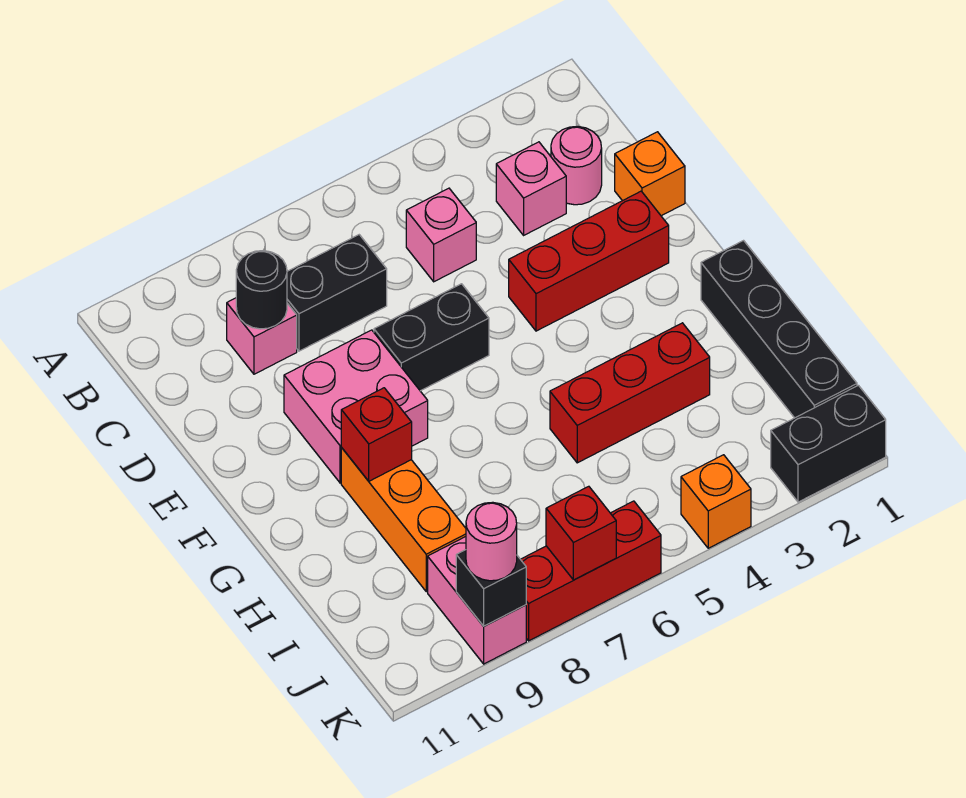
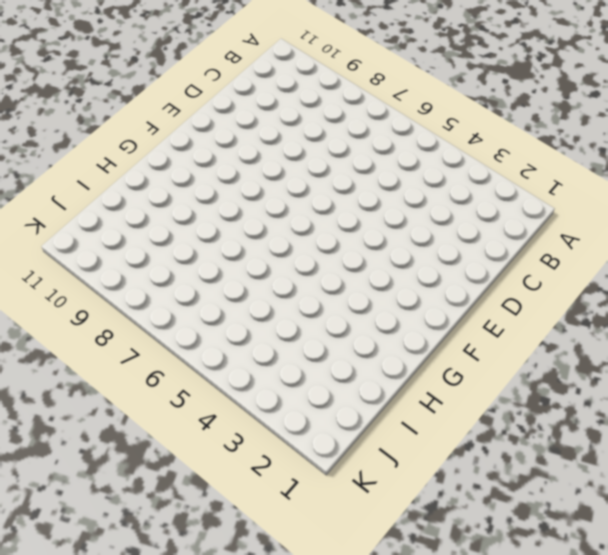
none -> pink 1x1 round brick [551,126,602,205]
none -> pink 1x1 brick [496,142,566,235]
none -> pink 1x1 brick [406,188,476,282]

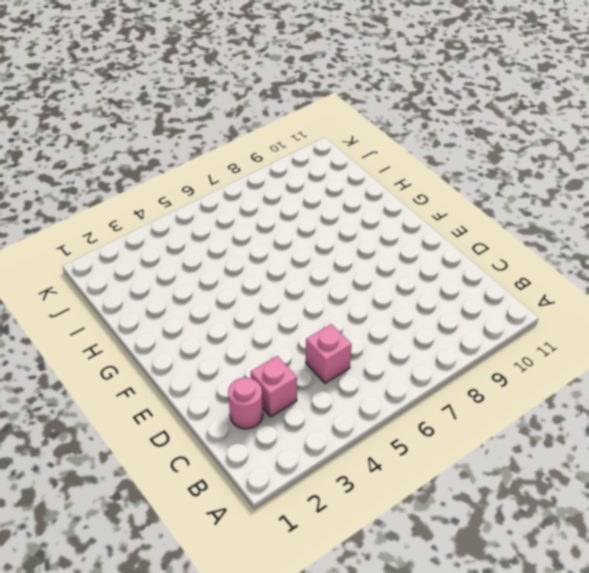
none -> black 1x2 brick [287,235,387,351]
none -> pink 1x1 brick [227,298,297,374]
none -> orange 1x1 brick [615,132,685,216]

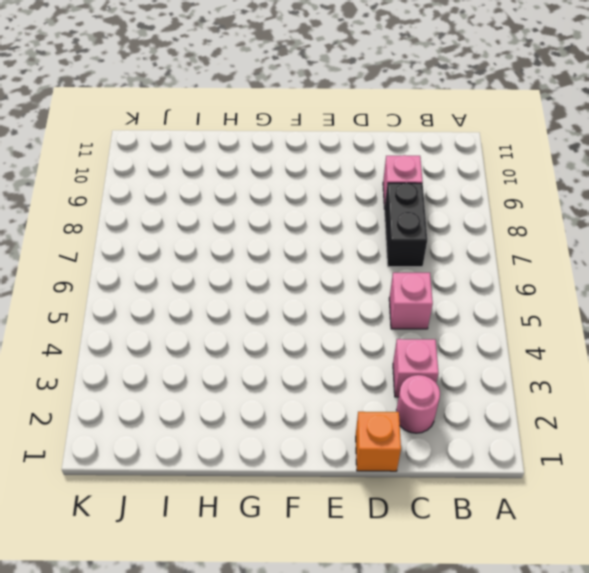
none -> red 1x3 brick [509,191,669,331]
none -> black 1x2 brick [374,284,489,391]
none -> pink 2x2 brick [284,330,428,483]

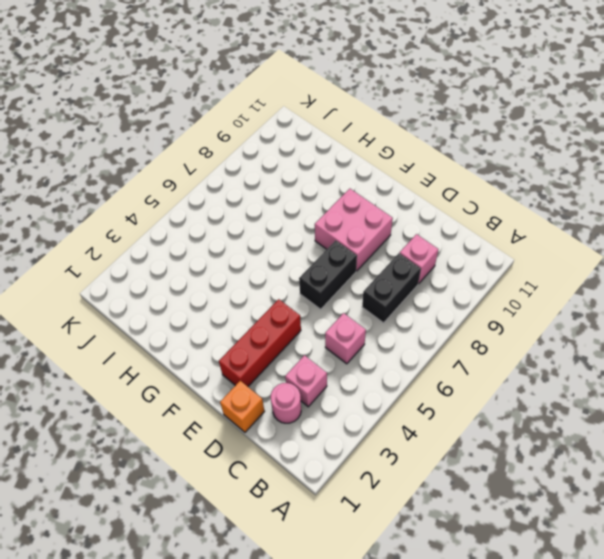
none -> black 1x4 brick [701,241,857,418]
none -> orange 1x3 brick [341,448,466,592]
none -> red 1x3 brick [550,323,710,463]

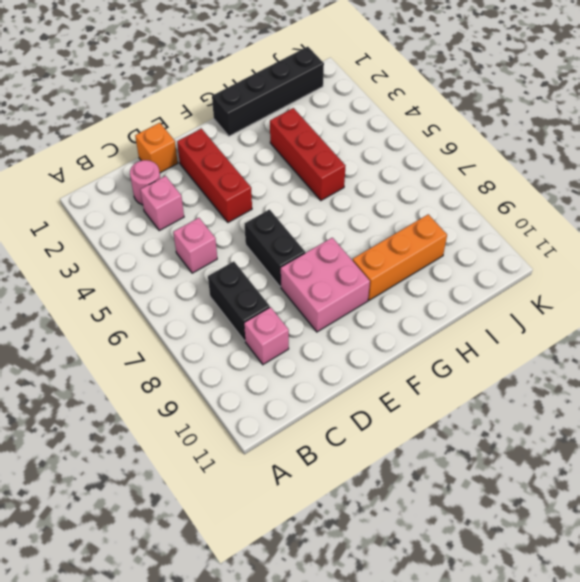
none -> pink 1x2 brick [428,537,526,664]
none -> black 1x2 brick [771,385,886,502]
none -> orange 1x1 brick [681,455,751,548]

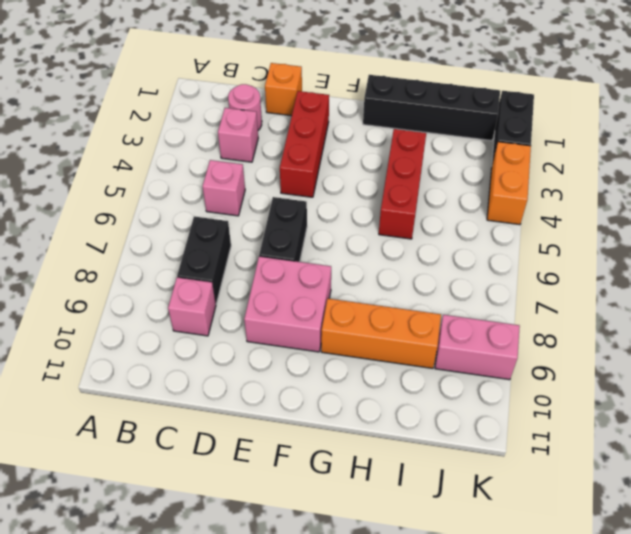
orange 1x2 brick [487,142,531,225] -> orange 1x1 brick [681,455,751,548]
none -> red 1x3 brick [521,501,661,641]
none -> black 1x1 round brick [236,251,287,329]
none -> red 1x1 brick [341,388,412,481]

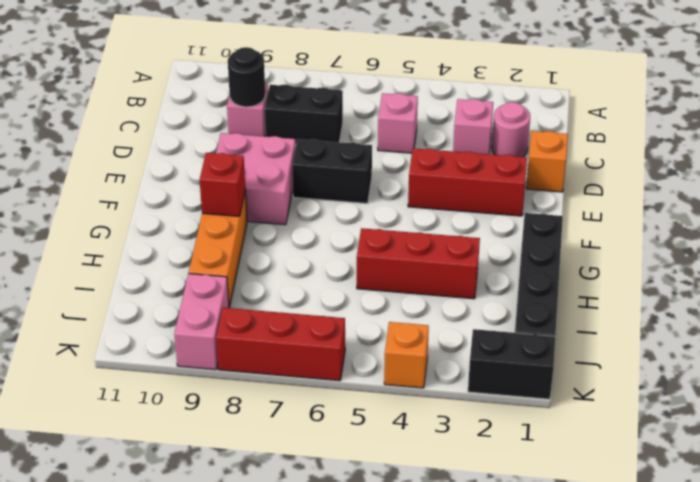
none -> red 1x1 brick [546,486,616,580]
none -> black 1x1 brick [456,550,526,626]
none -> pink 1x1 round brick [466,502,517,581]

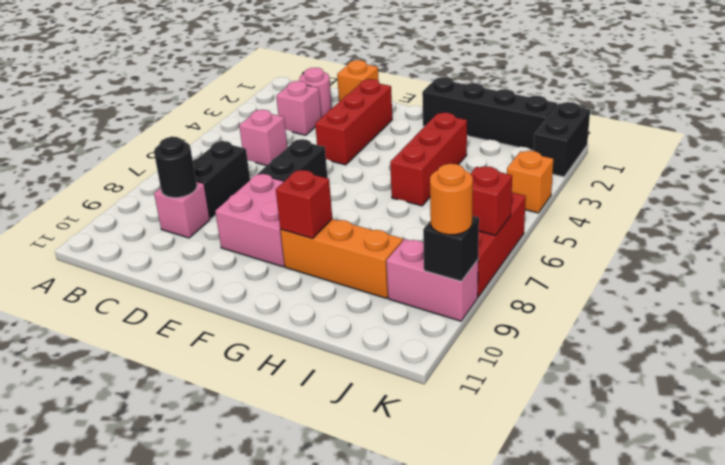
orange 1x1 round brick [430,164,473,235] -> pink 1x1 round brick [466,502,517,581]

